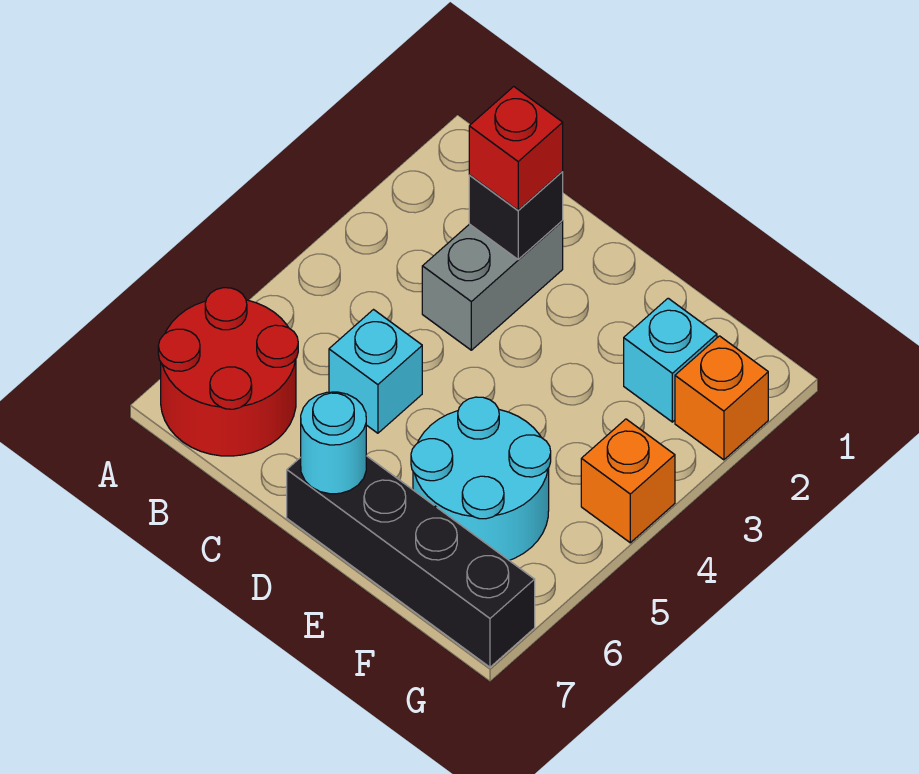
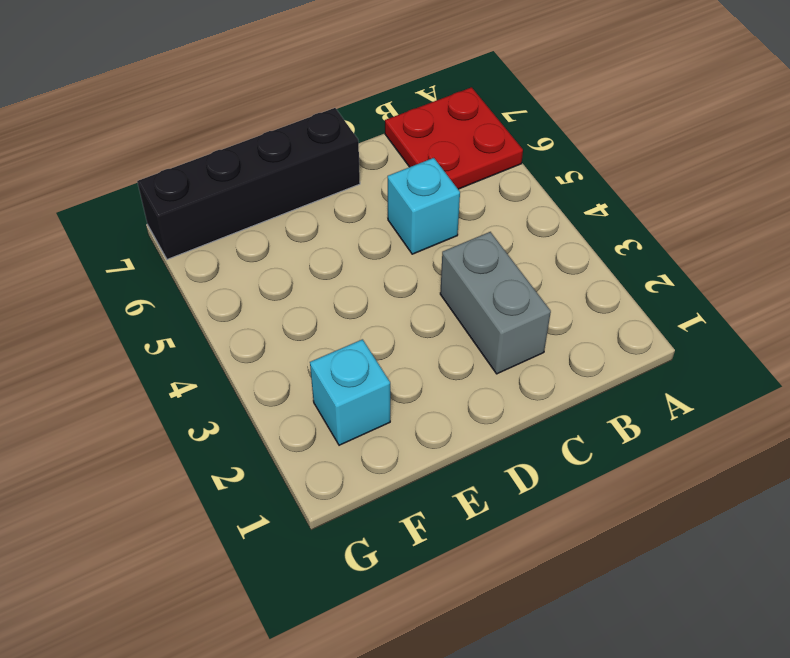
red 2x2 plate [385,87,523,189] -> red 2x2 round brick [158,288,298,456]
none -> cyan 2x2 round brick [411,397,551,560]
none -> orange 1x1 brick [675,336,768,460]

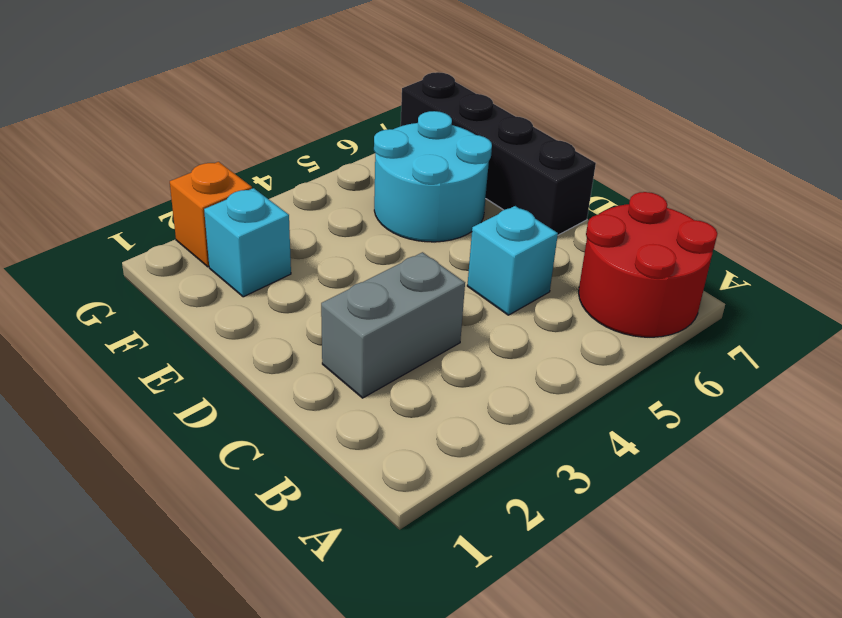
none -> orange 1x1 brick [581,419,675,543]
none -> black 1x1 brick [469,172,563,260]

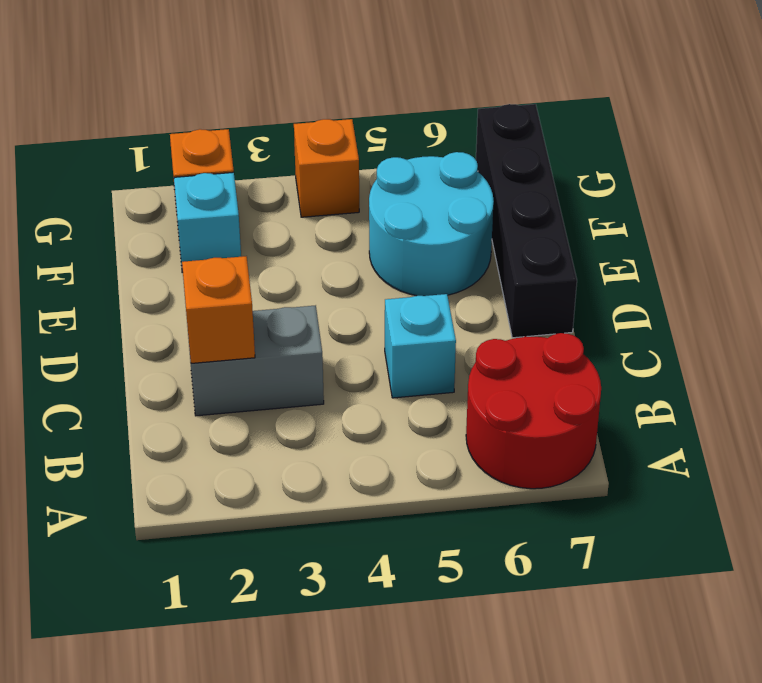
orange 1x1 brick [182,256,255,363] -> black 1x1 brick [469,172,563,260]
none -> cyan 1x1 round brick [301,392,366,494]
none -> red 1x1 brick [469,87,563,210]

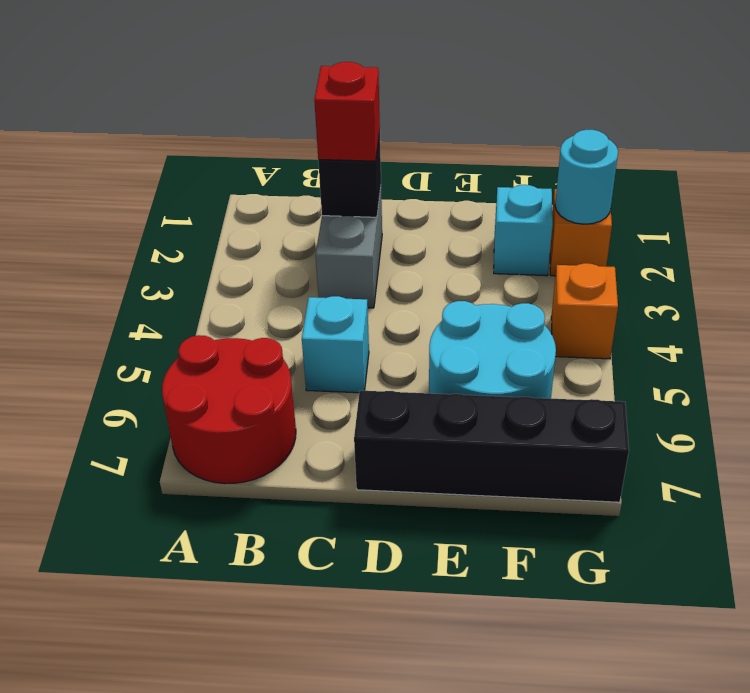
cyan 1x1 round brick [555,130,618,224] -> cyan 1x1 round brick moved to [301,392,366,494]

